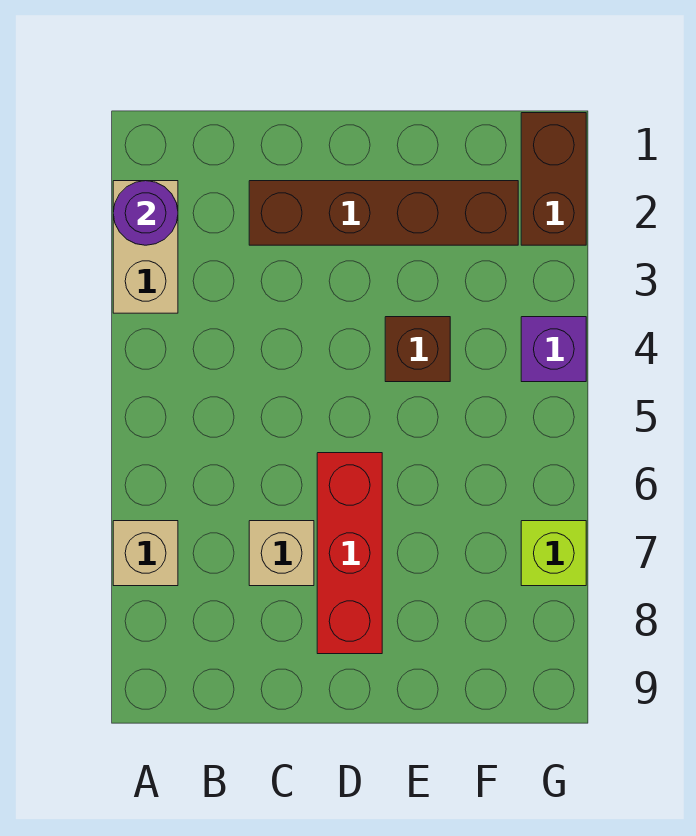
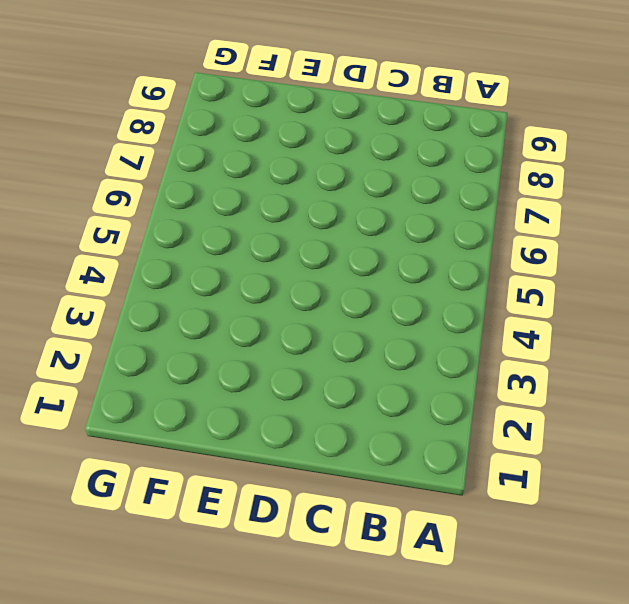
none -> tan 1x2 brick [113,181,178,313]
none -> tan 1x1 brick [113,521,178,586]

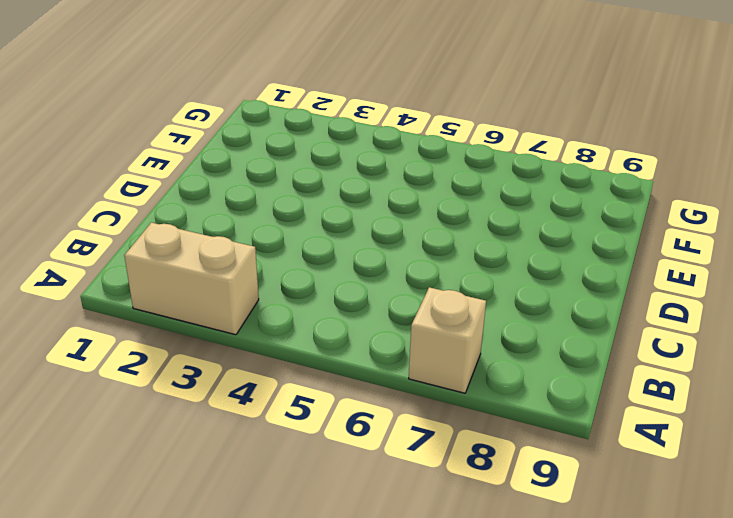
none -> brown 1x4 brick [249,181,518,245]
none -> tan 1x1 brick [249,521,314,586]

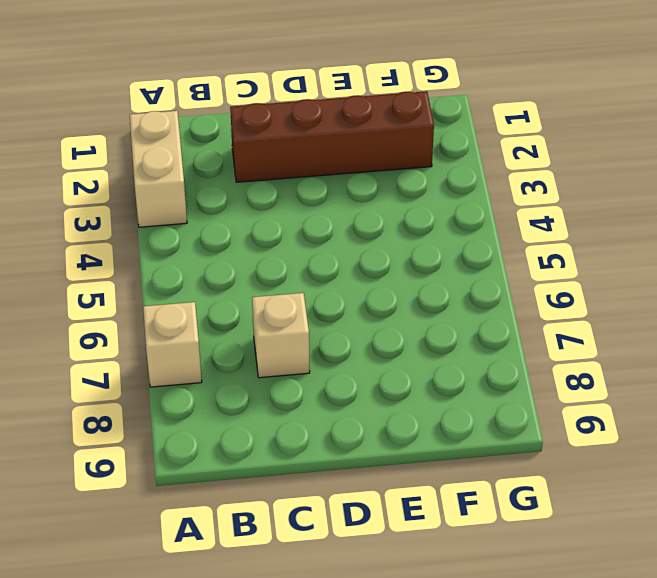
none -> red 1x3 brick [317,453,382,654]
none -> brown 1x1 brick [385,317,450,382]

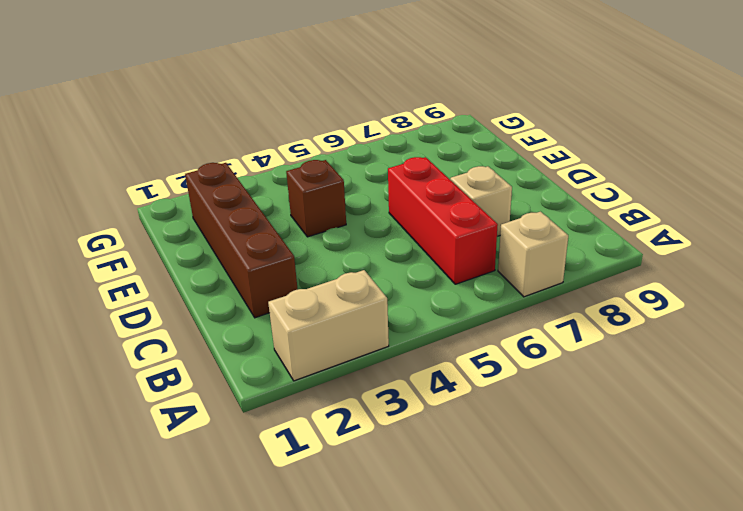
red 1x3 brick [388,157,498,284] -> red 1x3 brick turned to [317,453,382,654]
none -> brown 1x2 brick [521,113,586,245]
none -> purple 1x1 brick [521,317,586,382]

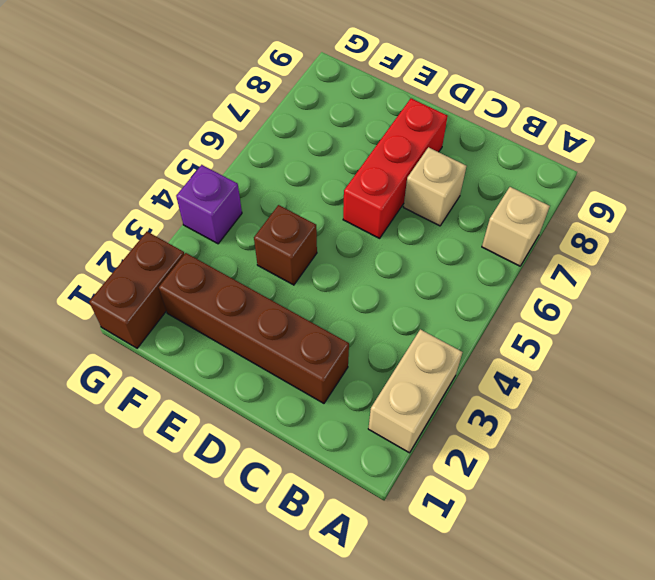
none -> lime 1x1 brick [521,521,586,586]
none -> purple 1x1 round brick [113,181,178,245]

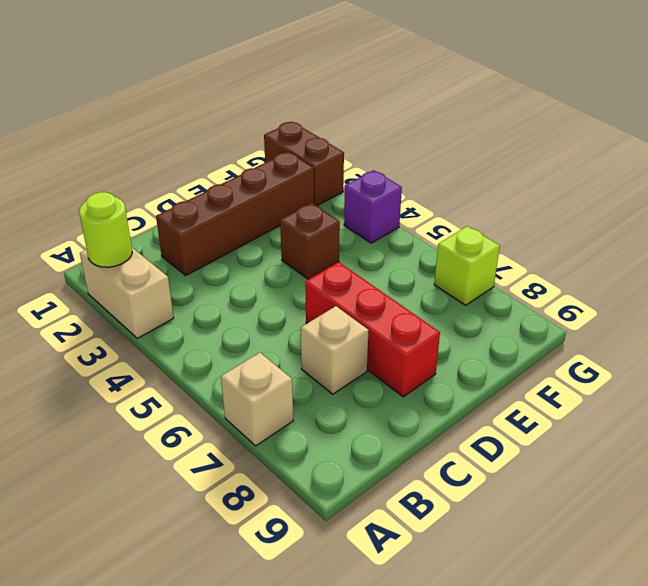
lime 1x1 round brick [79,192,132,267] -> purple 1x1 round brick [113,181,178,245]

